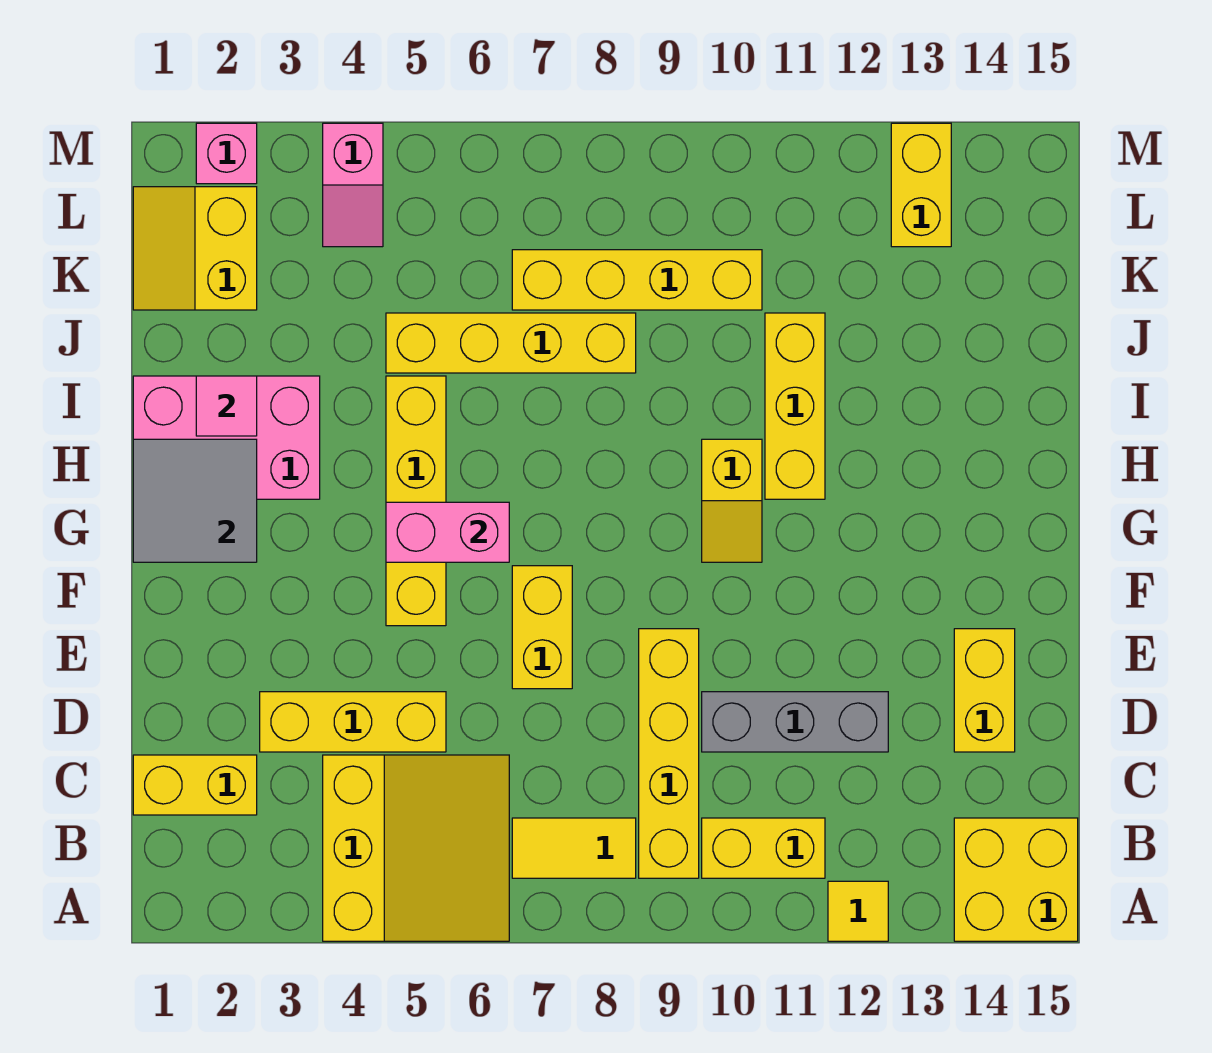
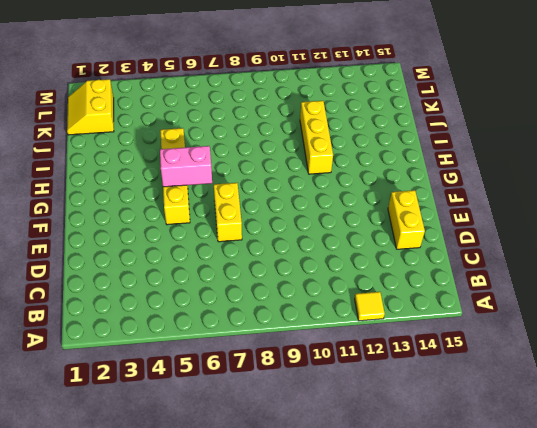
none -> yellow 3x3 slope [323,755,509,941]
none -> yellow 2x2 brick [954,818,1078,941]
none -> yellow 1x2 tile [512,818,636,878]

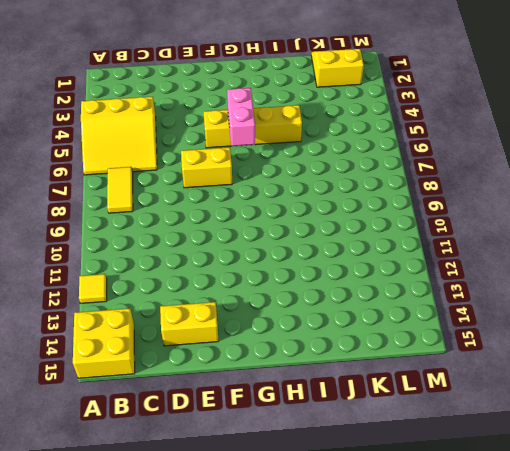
none -> yellow 1x4 brick [639,629,699,878]
none -> yellow 1x2 brick [702,818,825,878]
none -> yellow 1x2 brick [133,755,257,815]

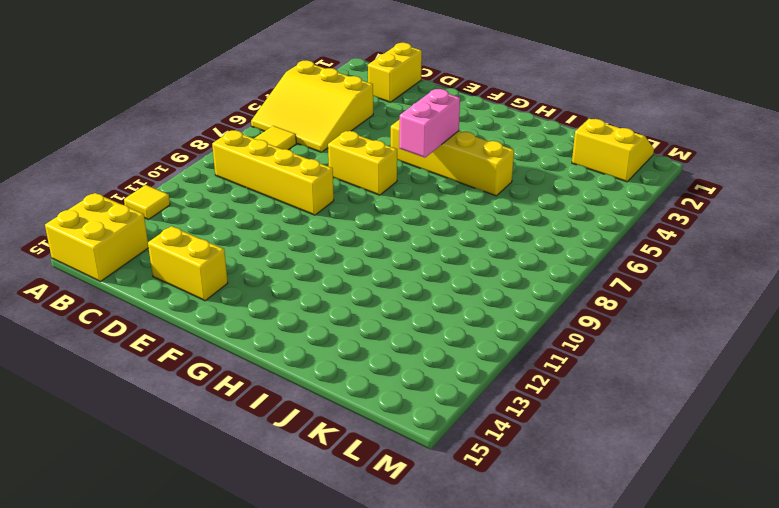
none -> yellow 1x2 brick [702,818,825,878]
none -> yellow 1x3 brick [260,692,446,752]
none -> grey 1x3 brick [702,692,888,752]

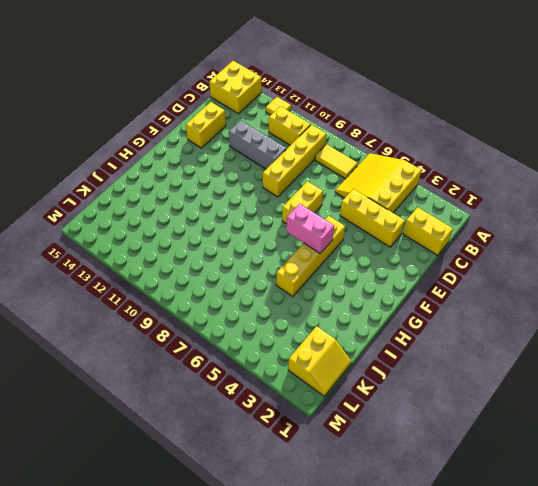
none -> yellow 1x2 slope [702,439,762,562]
none -> pink 2x3 brick [133,376,320,499]
none -> yellow 1x3 brick [765,313,825,499]

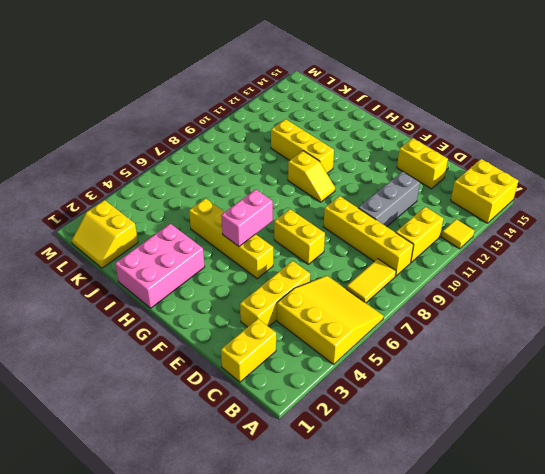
none -> yellow 1x4 brick [386,313,636,373]
none -> yellow 1x4 brick [512,250,762,310]
none -> pink 1x2 slope [323,123,383,247]

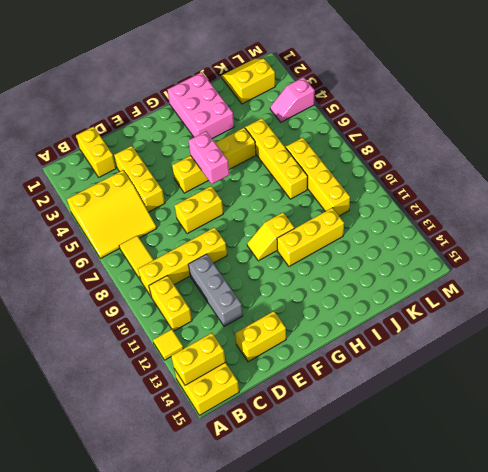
yellow 1x2 brick [171,333,225,385] -> yellow 1x2 brick moved to [891,123,951,247]
none -> pink 1x1 brick [196,123,257,184]
none -> grey 2x2 tile [133,439,257,562]
none -> pink 1x1 tile [196,376,257,436]

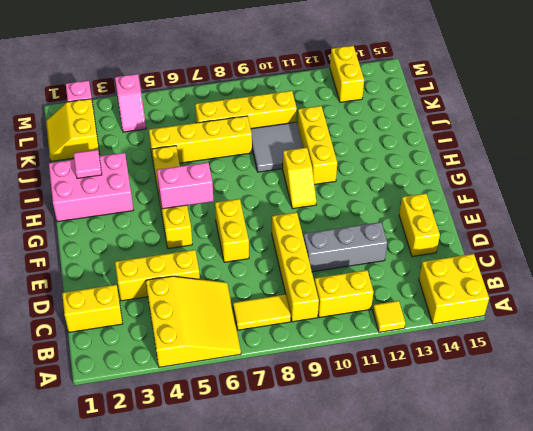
grey 2x2 tile [251,122,303,172] -> grey 2x2 tile moved to [133,439,257,562]

